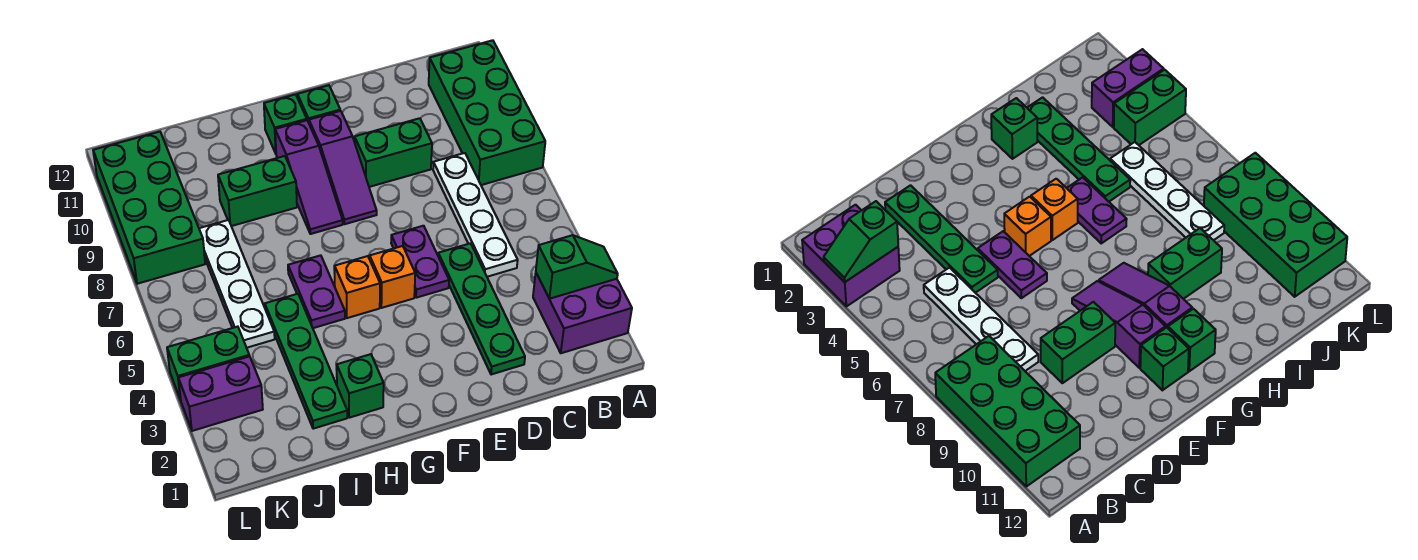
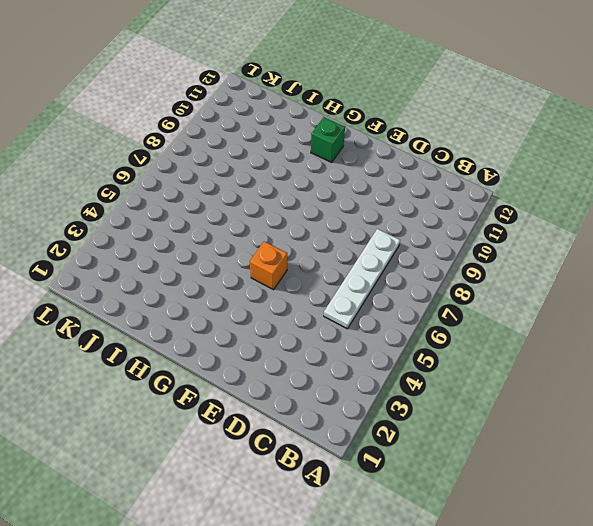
none -> purple 2x2 brick [533,273,632,353]
none -> green 2x4 brick [429,40,545,185]
none -> green 1x4 plate [438,243,525,375]

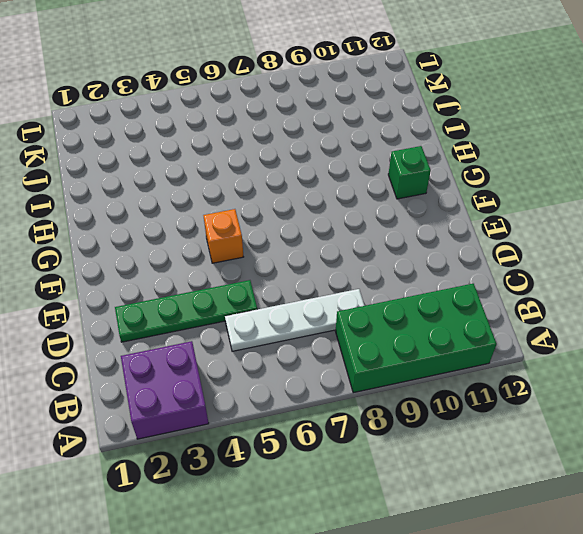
none -> green 1x2 brick [355,118,432,187]
none -> purple 1x2 plate [391,226,449,298]
none -> purple 1x3 slope [309,111,377,224]

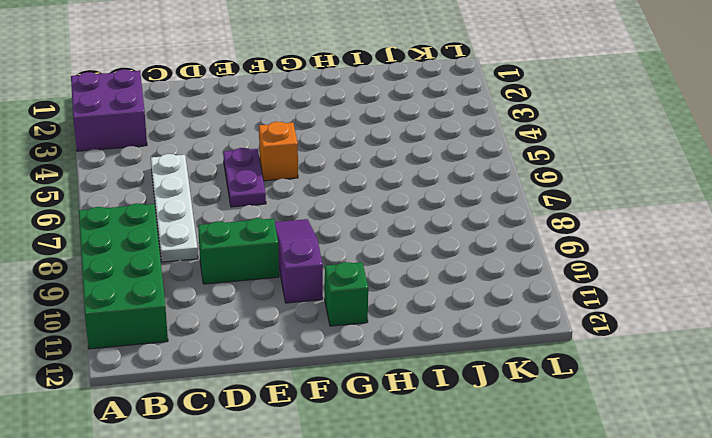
none -> green 1x4 plate [438,243,525,375]
none -> green 1x1 brick [297,85,340,123]
none -> orange 1x1 brick [335,256,380,318]

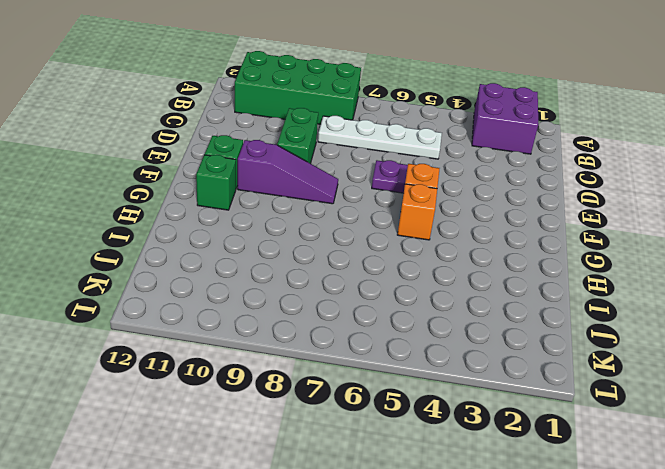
none -> green 1x4 plate [438,243,525,375]
none -> purple 1x3 slope [275,120,343,234]
none -> green 1x1 brick [336,354,384,418]

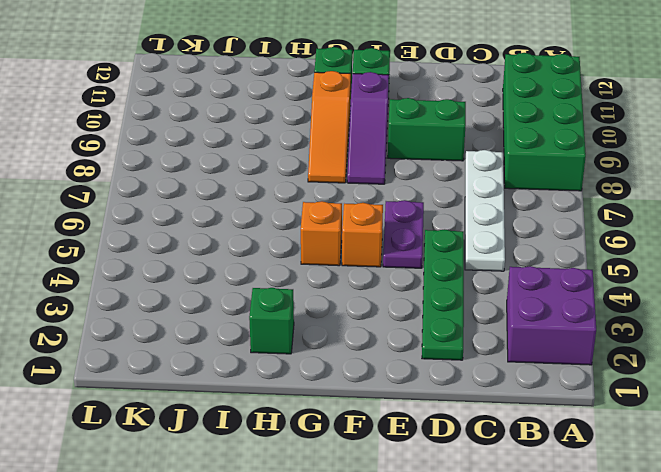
orange 1x3 slope [308,71,351,183] -> purple 1x3 slope [275,120,343,234]
none -> purple 1x2 plate [288,255,345,328]
none -> green 1x2 brick [218,156,297,226]
none -> green 1x4 plate [265,294,347,429]

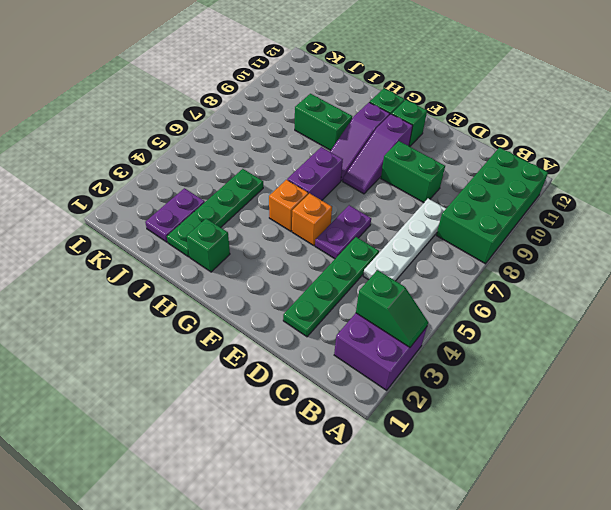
purple 1x2 brick [287,147,343,200] -> purple 1x2 brick turned to [178,356,263,431]
purple 1x2 plate [145,188,205,242] -> purple 1x2 plate moved to [288,255,345,328]
none -> white 1x4 plate [199,220,275,348]
none -> green 1x2 brick [167,327,249,400]
none -> green 2x4 brick [93,132,205,284]

